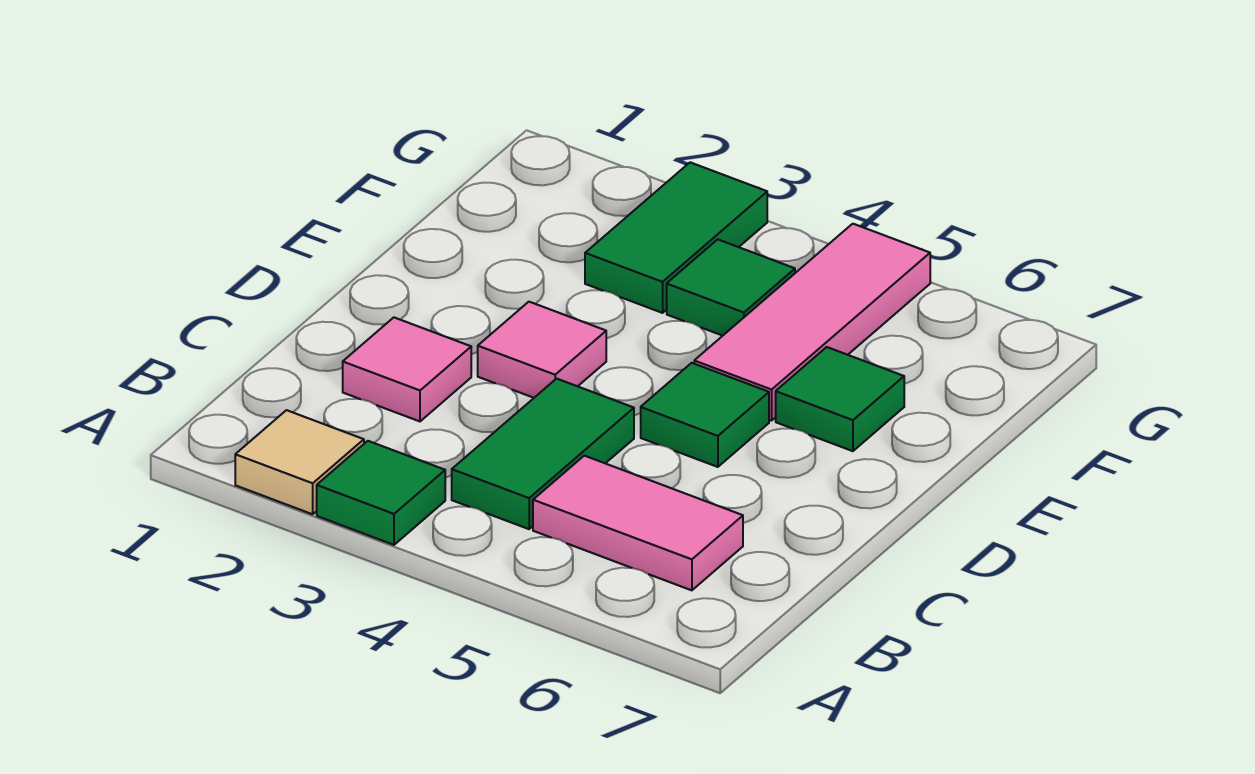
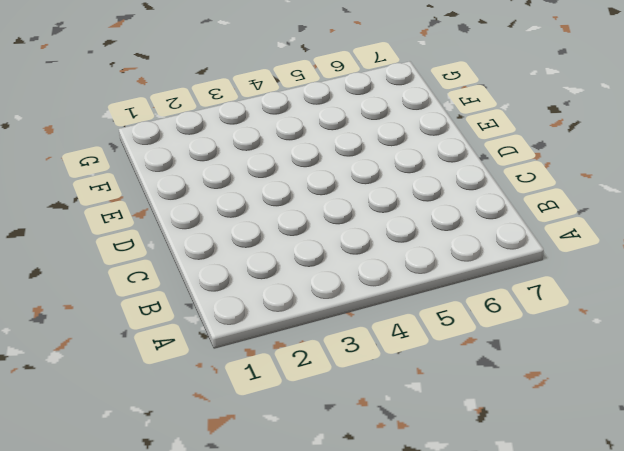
none -> tan 1x1 tile [235,410,364,514]
none -> green 1x1 tile [317,441,445,545]

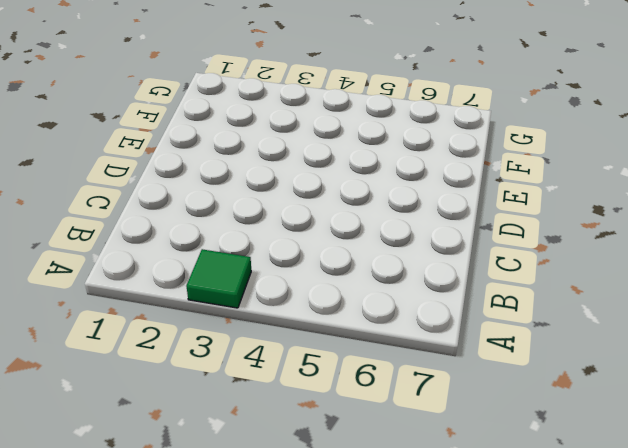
none -> tan 1x1 tile [235,410,364,514]
none -> green 1x2 tile [452,379,634,529]

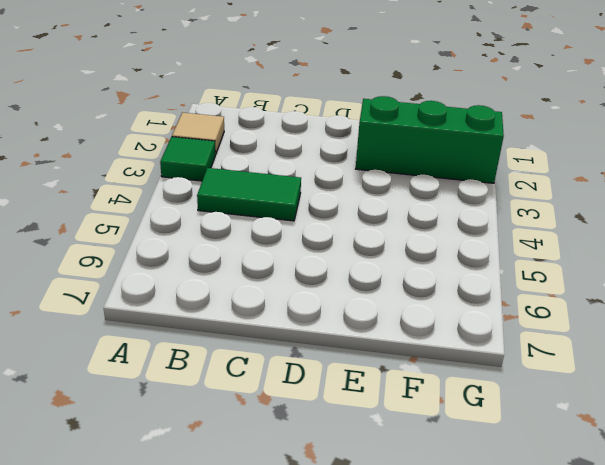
green 1x3 brick [356,96,504,183] -> none
none -> pink 1x2 tile [533,456,743,590]
none -> pink 1x1 tile [343,318,471,421]

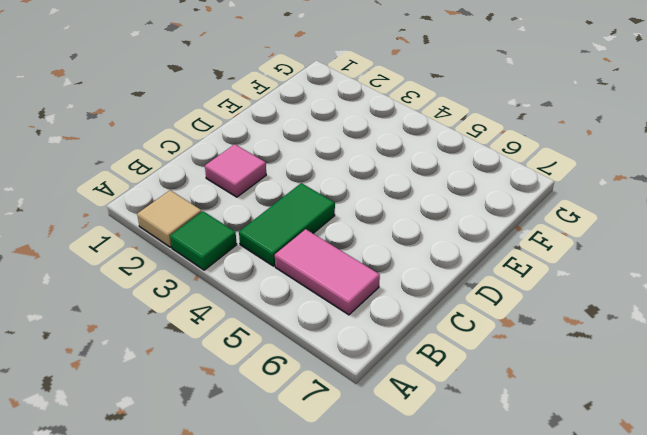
none -> pink 1x1 tile [478,302,606,398]
none -> green 1x1 tile [641,363,769,467]

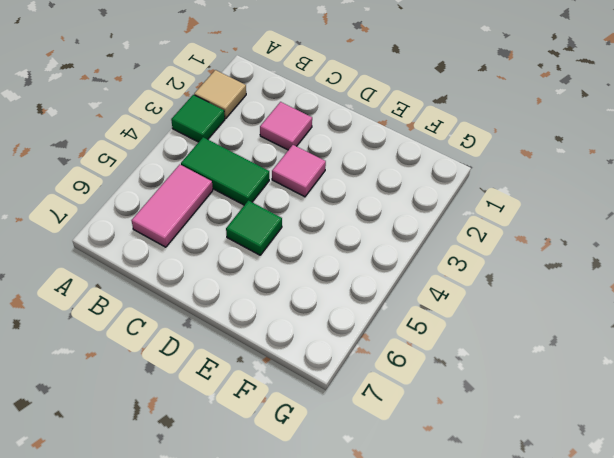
none -> pink 1x3 tile [694,224,930,421]
none -> green 1x1 tile [776,347,904,451]

